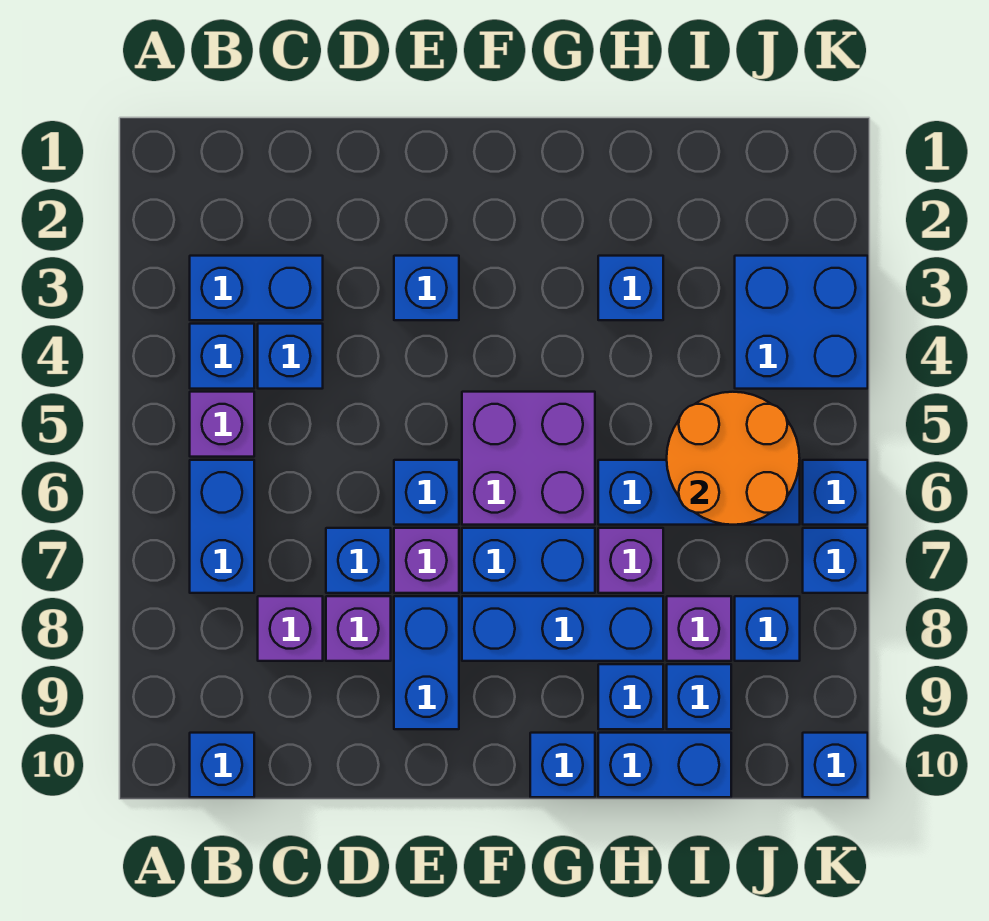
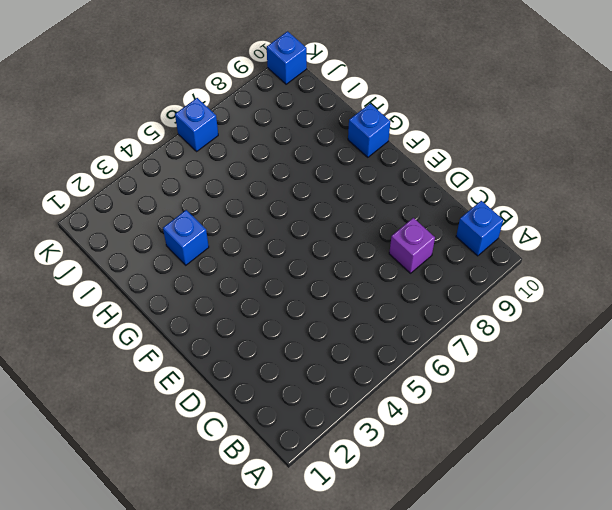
none -> blue 1x2 brick [190,256,323,320]
none -> blue 1x1 brick [190,324,254,389]
none -> purple 1x1 brick [190,392,254,457]
none -> blue 1x2 brick [190,460,254,593]

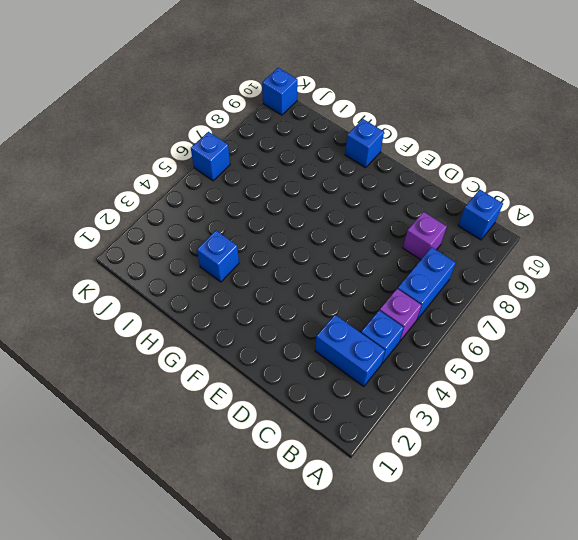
none -> blue 1x1 brick [258,324,323,389]
none -> blue 1x1 brick [326,528,391,593]
none -> purple 1x1 brick [326,596,391,661]
none -> blue 1x1 brick [394,256,459,320]

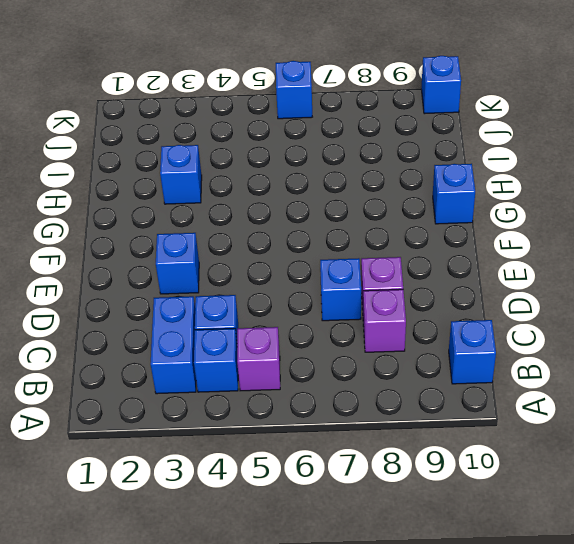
none -> blue 1x2 brick [190,460,254,593]
none -> blue 1x1 brick [394,460,459,525]
none -> purple 1x1 brick [394,528,459,593]
none -> blue 1x2 brick [394,596,459,729]

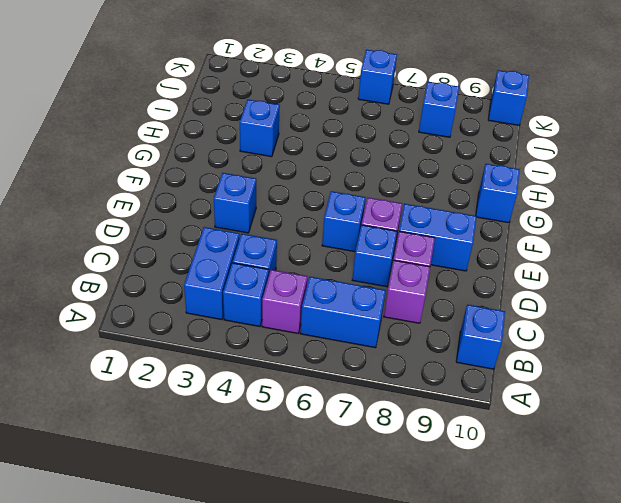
none -> purple 2x2 brick [462,392,595,525]
none -> blue 1x2 brick [462,528,595,593]
none -> blue 1x3 brick [462,596,663,661]
none -> blue 1x3 brick [598,460,800,525]

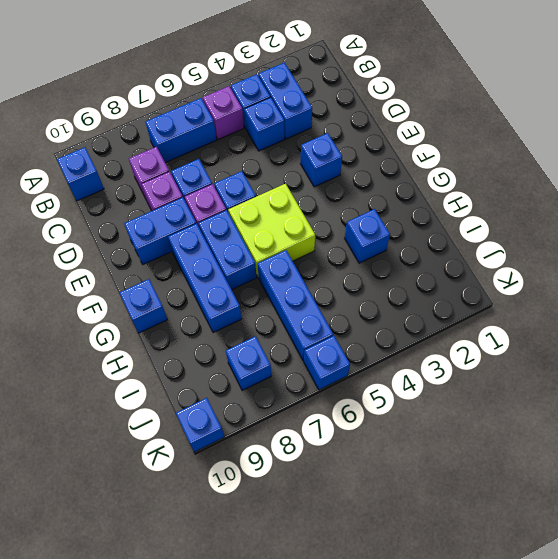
lime 2x2 brick [228,184,315,277] -> purple 2x2 brick [462,392,595,525]
none -> purple 1x1 brick [598,528,663,593]
none -> blue 1x1 brick [598,664,663,729]
none -> blue 1x2 brick [598,733,731,797]
none -> purple 1x1 brick [667,596,731,661]

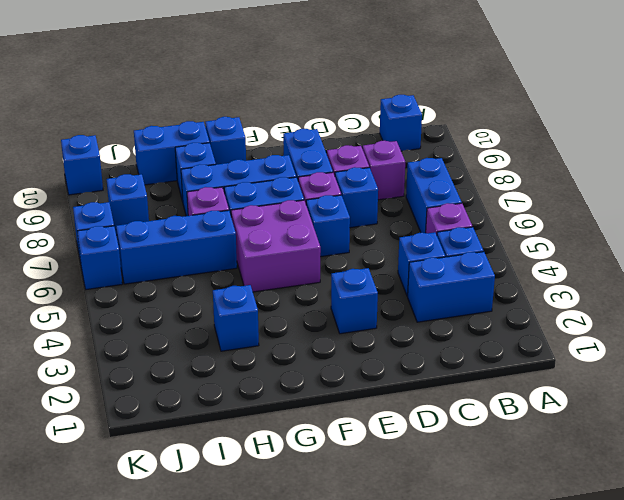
none -> purple 1x1 brick [667,596,731,661]
none -> blue 1x1 brick [667,664,731,729]
none -> blue 2x2 brick [735,256,868,389]
none -> orange 2x2 round brick [667,392,800,525]

